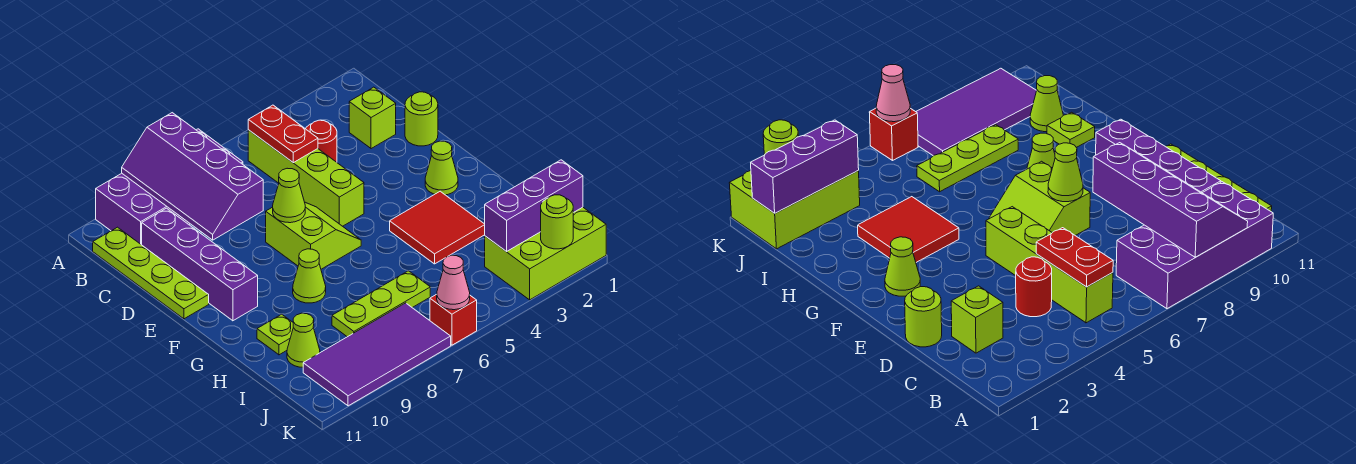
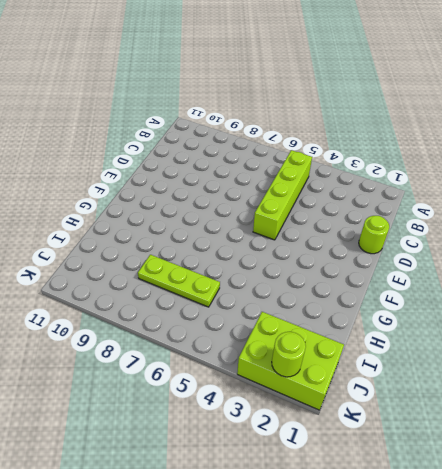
none -> purple 2x4 brick [96,129,243,245]
none -> lime 1x4 plate [93,227,209,319]
none -> lime 1x1 brick [349,87,396,149]

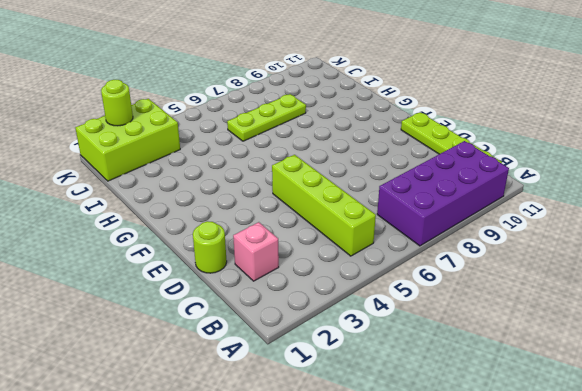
pink 1x1 brick [233,222,279,281] -> lime 1x1 brick [349,87,396,149]
none -> red 1x1 round brick [306,120,337,162]
none -> purple 1x4 brick [142,208,258,321]
none -> lime 2x2 slope [266,202,361,269]

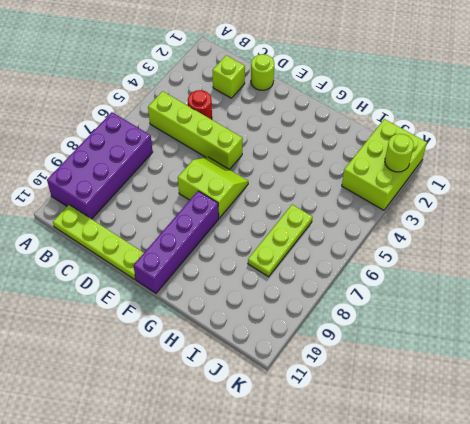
purple 1x4 brick [133,191,219,293] -> purple 1x4 brick turned to [142,208,258,321]
none -> lime 1x1 cone [425,141,458,195]
none -> red 2x2 tile [390,191,485,264]
none -> lime 1x1 cone [293,249,326,303]

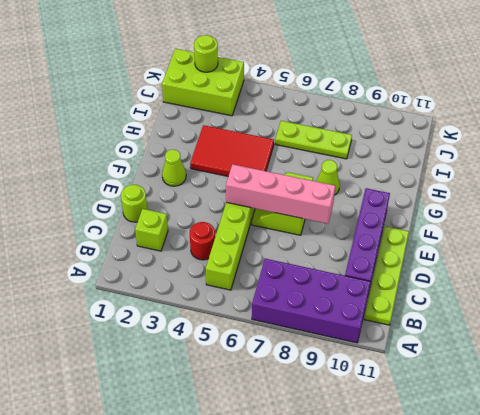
pink 1x4 brick [226,164,335,224] -> lime 1x1 cone [273,168,305,223]
red 2x3 tile [190,125,274,176] -> red 2x2 tile [390,191,485,264]
none -> lime 1x1 plate [257,314,293,355]
none -> lime 1x1 cone [287,313,320,367]
none -> purple 2x4 tile [303,303,451,406]

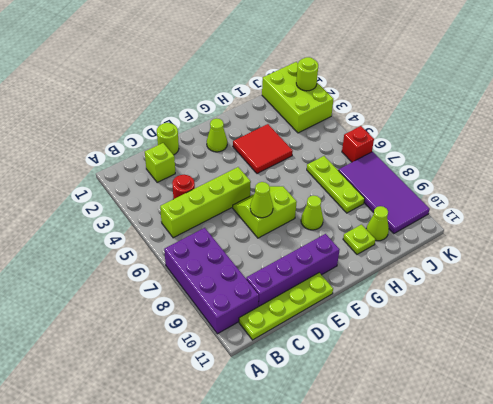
none -> purple 2x4 slope [122,113,263,240]
none -> red 1x2 plate [248,105,318,163]
none -> purple 1x3 brick [485,160,583,252]

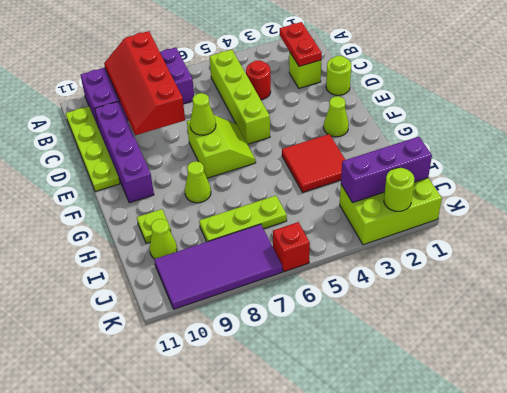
red 2x4 slope [104,31,185,135] -> purple 2x4 slope [122,113,263,240]
red 1x2 plate [280,22,322,66] -> red 1x2 plate moved to [248,105,318,163]
none -> pink 1x1 cone [437,255,470,310]

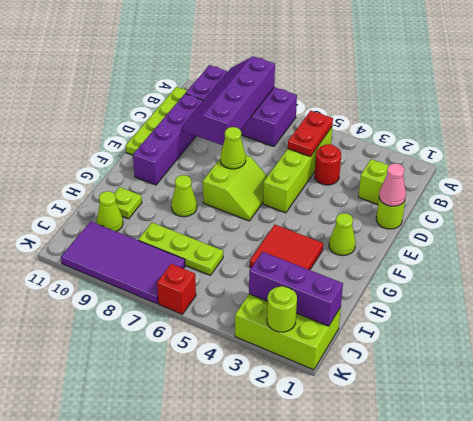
pink 1x1 cone [379,163,406,206] -> pink 1x1 cone moved to [437,255,470,310]

